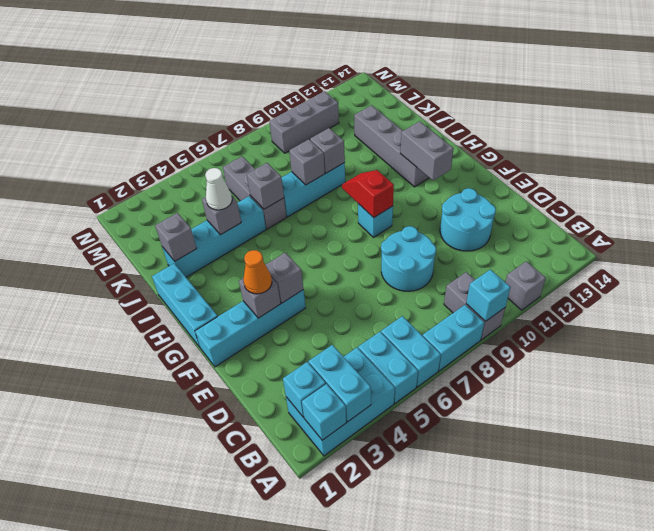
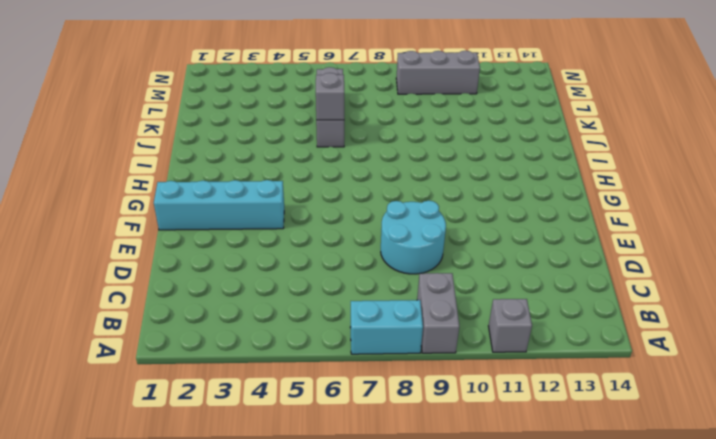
none -> cyan 2x3 brick [286,348,395,456]
none -> cyan 1x2 brick [358,332,418,403]
none -> cyan 1x2 brick [381,316,441,387]
none -> cyan 2x2 round brick [440,188,496,251]

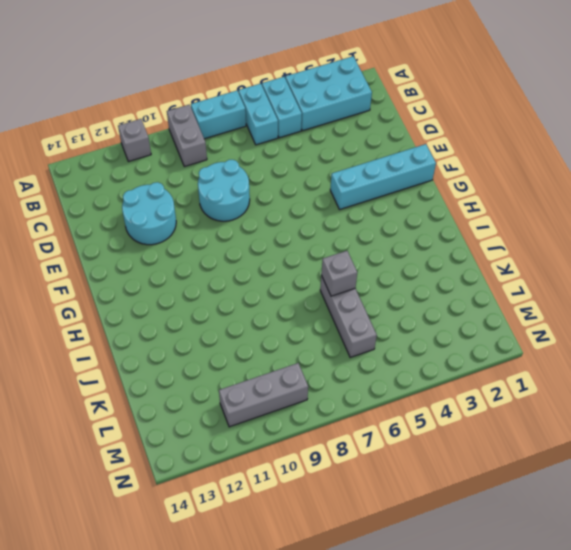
none -> cyan 1x3 brick [152,263,218,347]
none -> cyan 1x1 brick [358,204,393,237]
none -> grey 1x4 brick [354,105,429,187]
none -> cyan 1x4 brick [162,196,266,277]

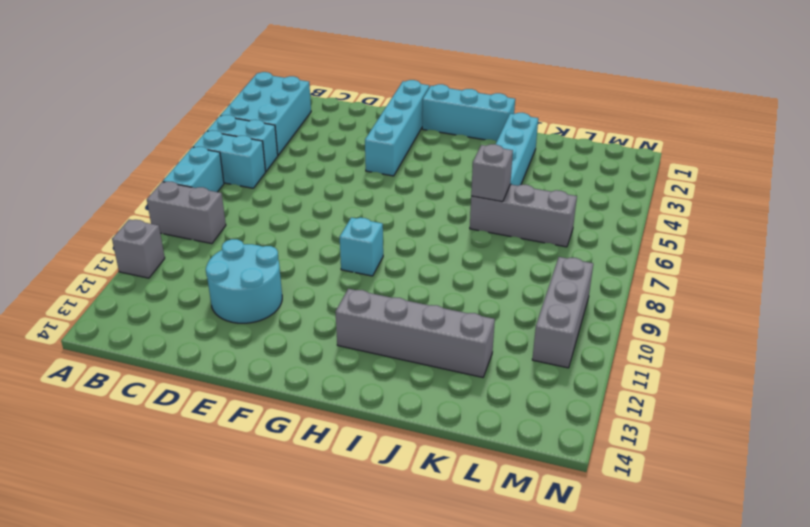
none -> cyan 2x2 round brick [381,226,436,291]
none -> cyan 1x3 brick [282,163,345,217]
none -> cyan 1x1 brick [302,384,346,440]
none -> cyan 1x2 brick [309,345,371,422]

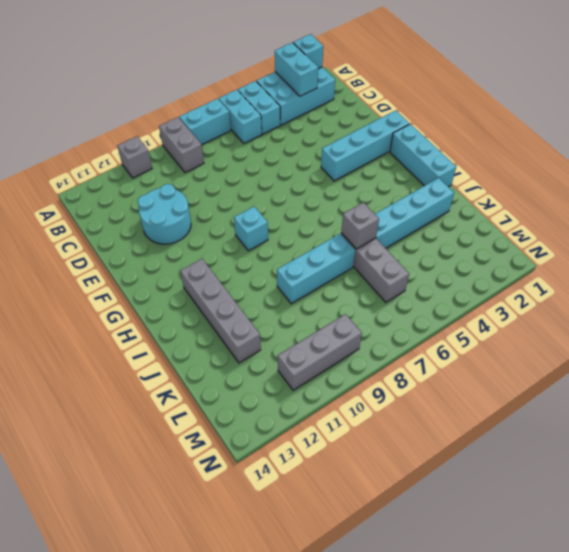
none -> cyan 2x2 round brick [381,226,436,291]
none -> cyan 1x1 brick [466,269,510,321]
none -> cyan 1x1 brick [283,362,326,417]
none -> grey 1x1 brick [239,278,281,318]

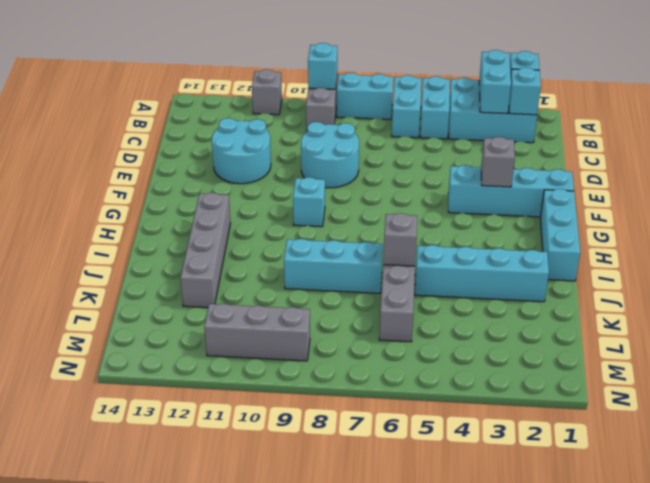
none -> grey 1x1 brick [266,253,303,303]
none -> red 1x2 slope [342,170,394,218]
none -> grey 1x2 brick [400,121,454,181]
none -> grey 1x1 brick [155,213,197,261]

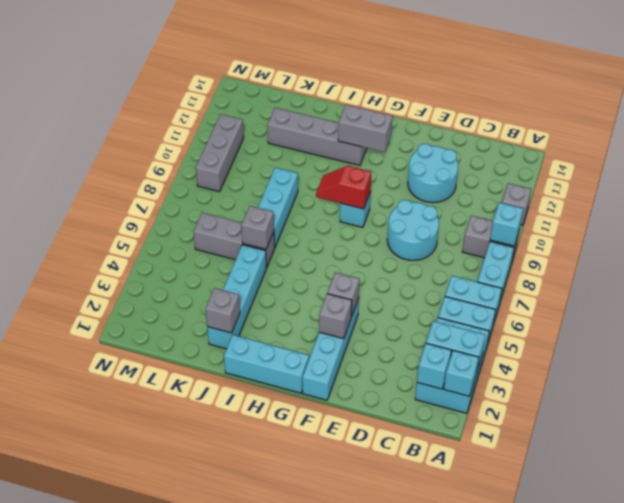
none -> grey 1x1 brick [202,197,241,235]
none -> grey 1x1 brick [289,139,325,185]
none -> grey 1x1 brick [310,128,345,173]
none -> orange 1x1 cone [243,250,272,294]

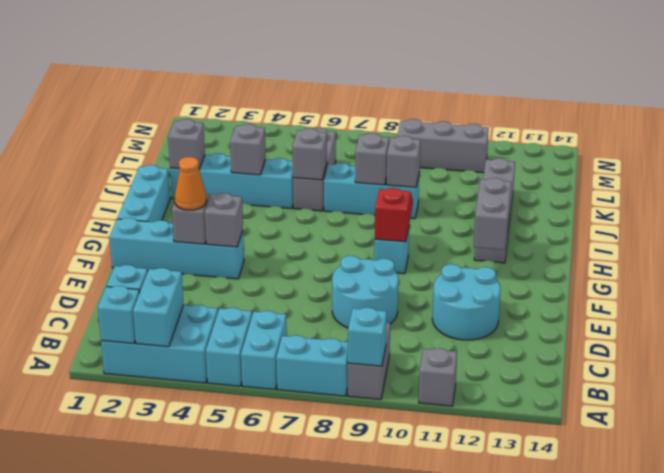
none -> white 1x1 cone [205,168,232,210]

